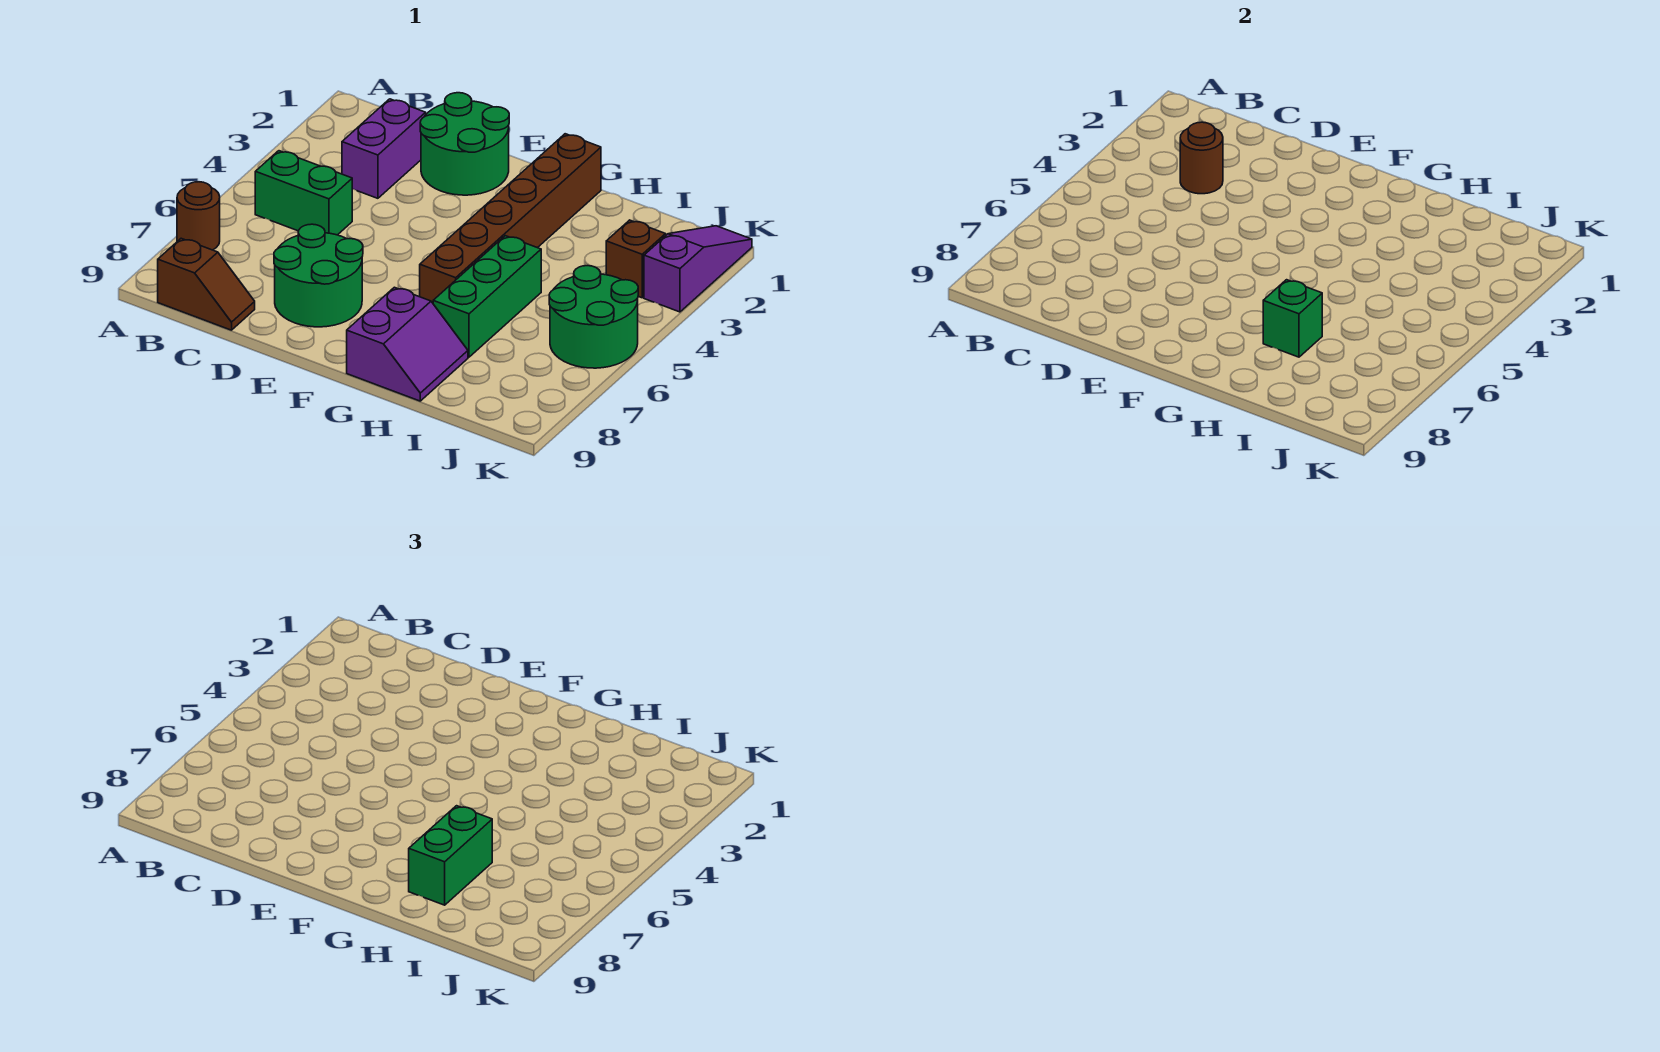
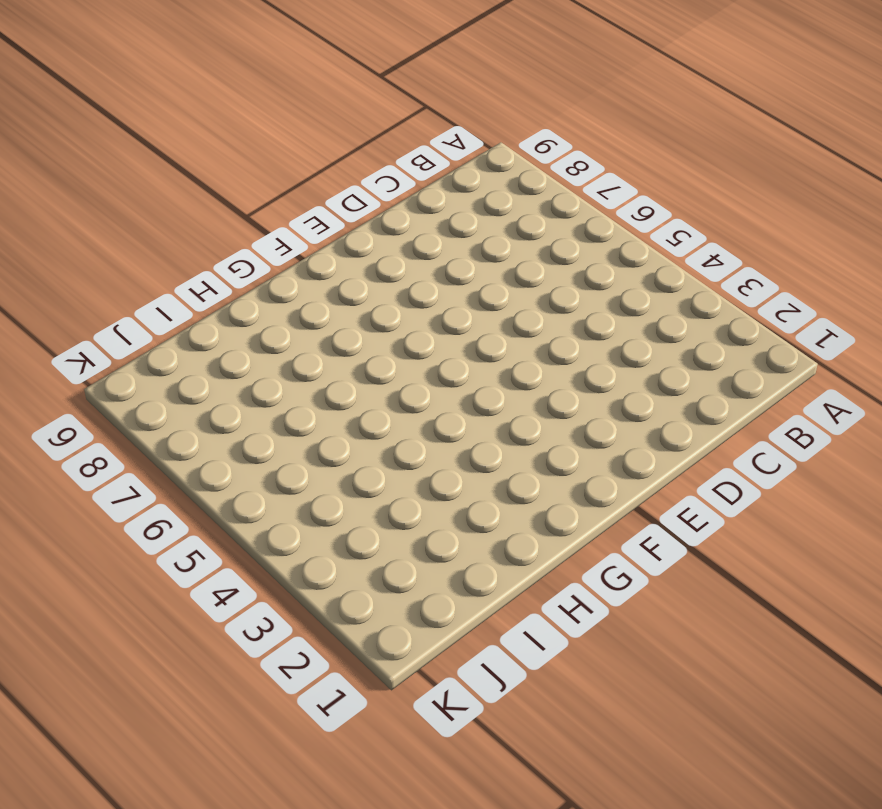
none -> brown 1x1 round brick [177,182,220,250]
none -> green 1x2 brick [255,151,352,235]
none -> brown 1x2 slope [158,238,255,330]

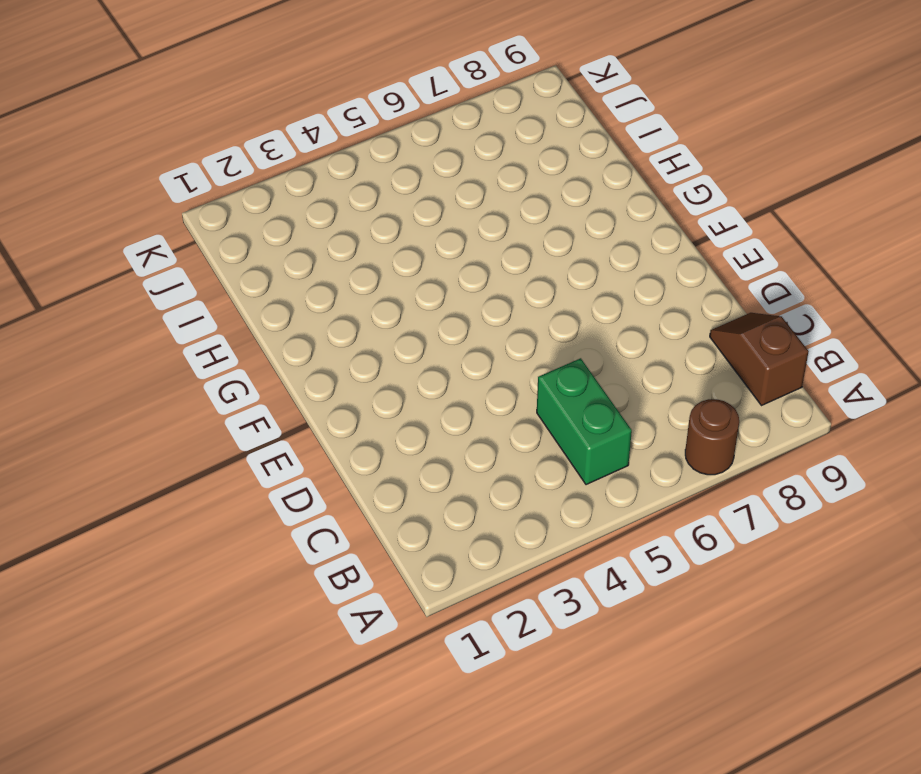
none -> purple 1x2 brick [342,99,426,198]
none -> green 2x2 round brick [420,93,509,195]
none -> green 2x2 round brick [274,224,363,327]

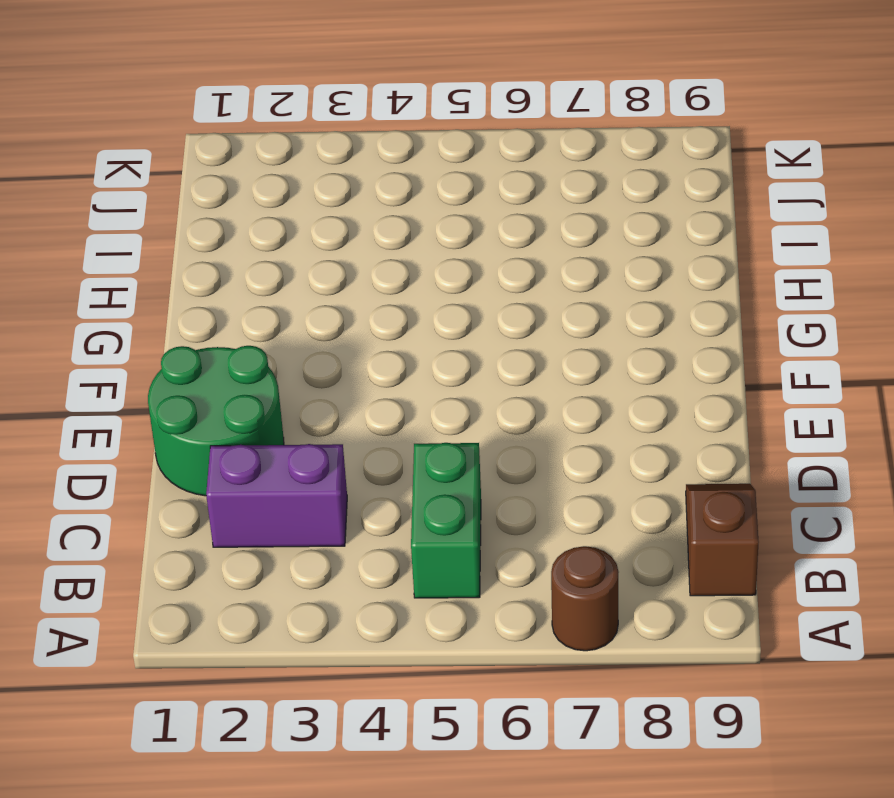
none -> green 2x2 round brick [274,224,363,327]
none -> brown 1x6 brick [419,134,601,303]
none -> purple 2x2 slope [347,287,468,401]

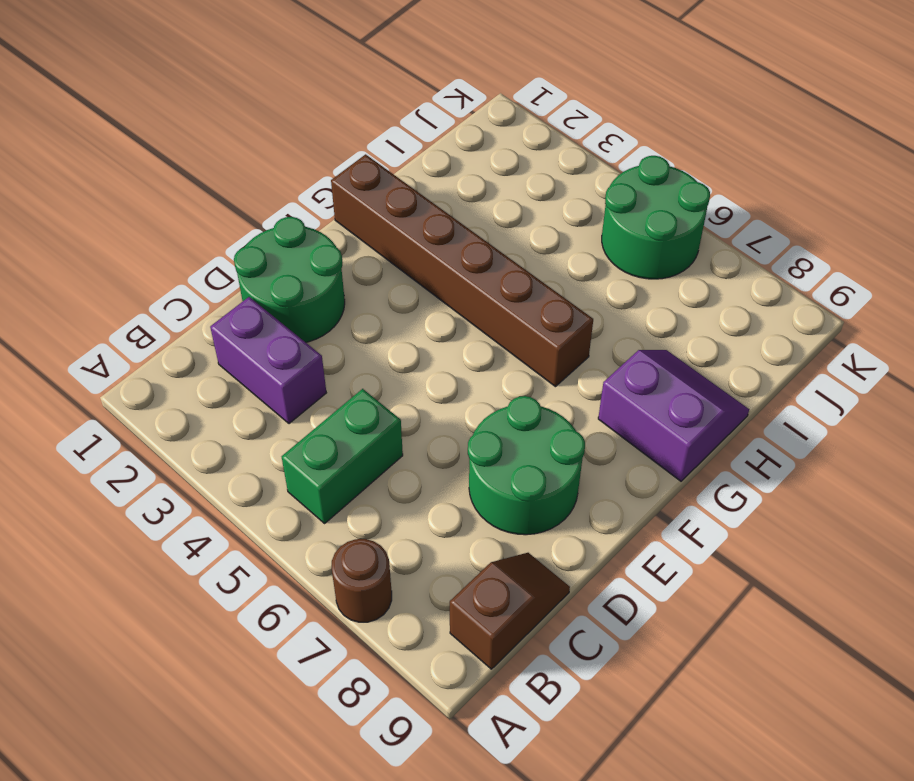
none -> green 1x3 brick [433,236,541,357]
none -> brown 1x1 brick [606,220,666,298]
none -> purple 1x3 slope [644,226,752,312]

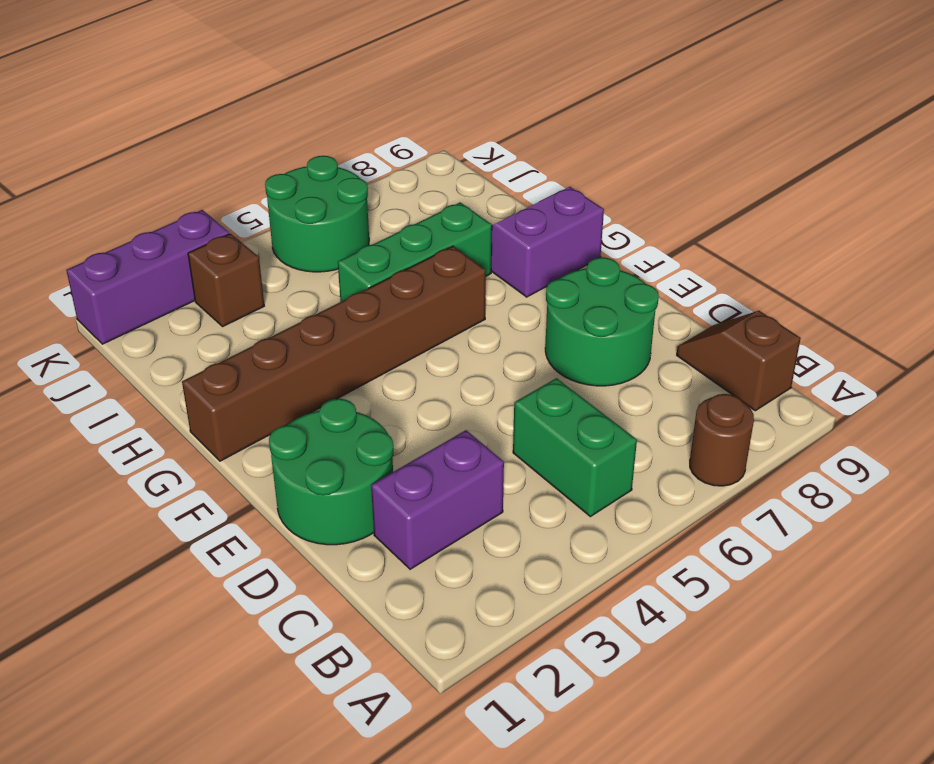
purple 1x3 brick [66,210,230,344] -> purple 1x3 slope [644,226,752,312]
none -> brown 1x1 round brick [1180,122,1223,194]
none -> green 1x1 brick [1263,280,1322,357]
none -> green 1x2 brick [409,806,492,905]

